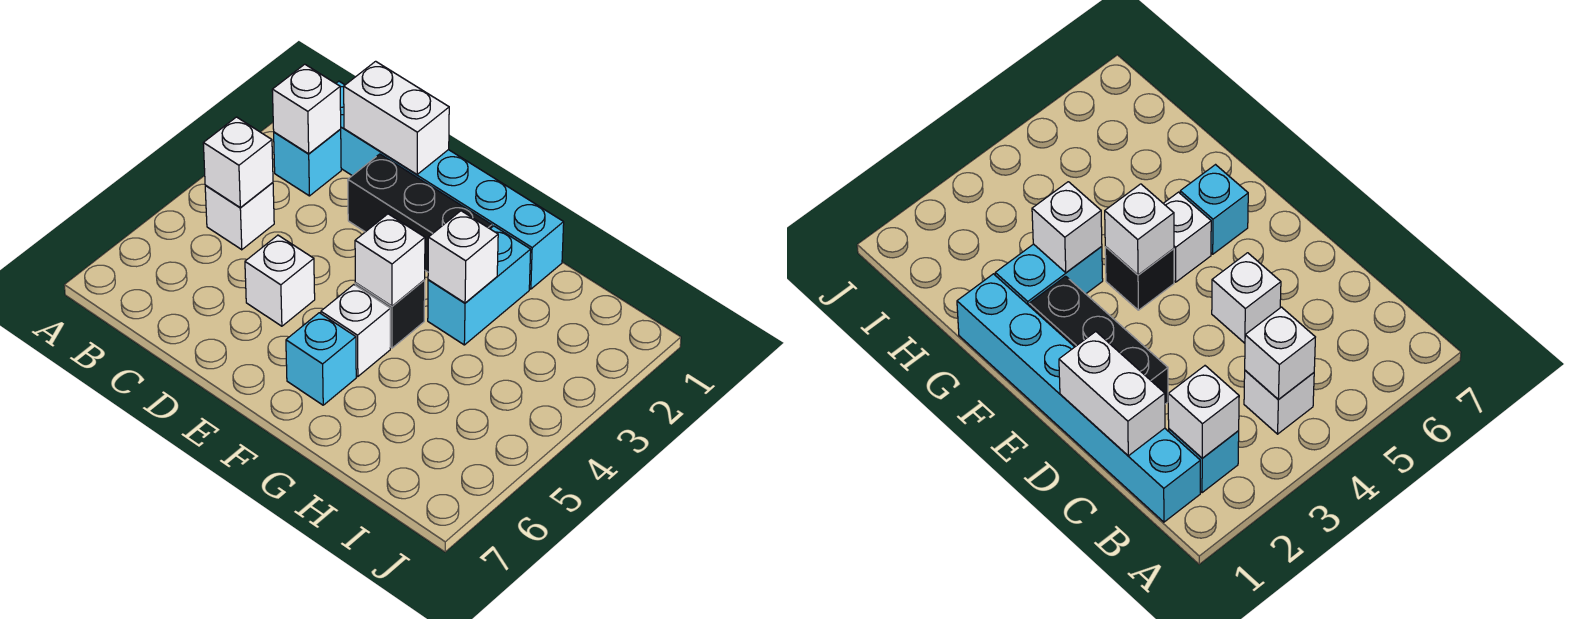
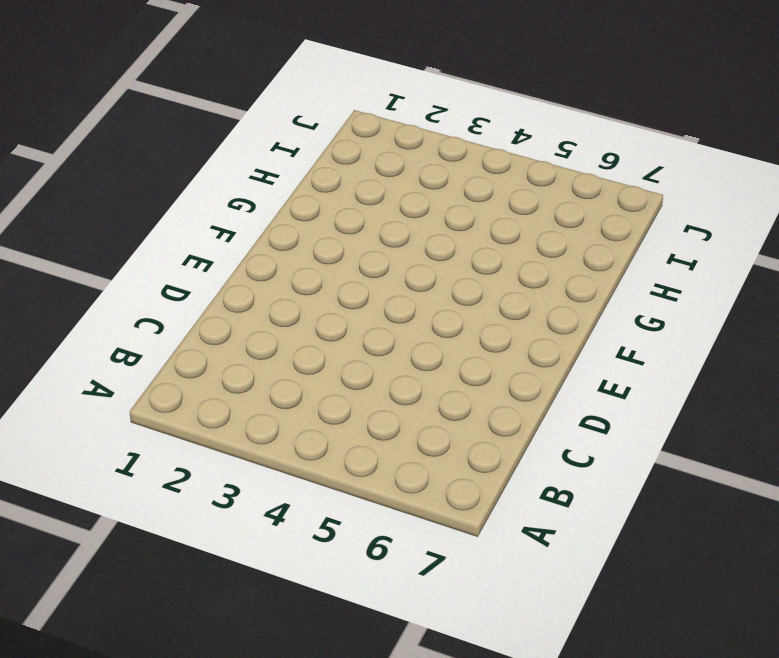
none -> cyan 1x6 brick [336,81,564,289]
none -> cyan 1x1 brick [274,129,341,196]
none -> white 1x1 brick [205,183,274,250]

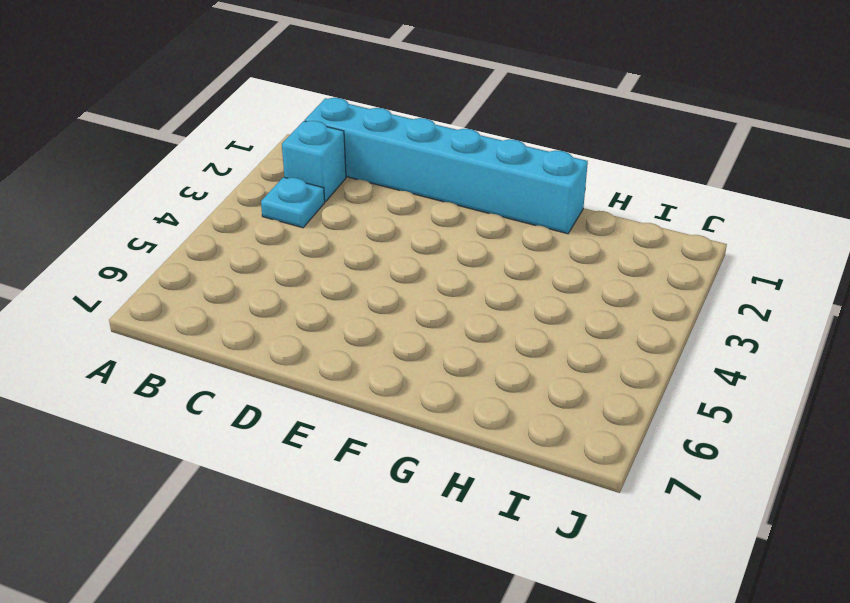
cyan 1x1 plate [261,177,325,228] -> none
none -> white 1x1 brick [205,183,274,250]
none -> black 1x3 brick [348,154,492,272]
none -> white 1x1 brick [245,235,315,326]

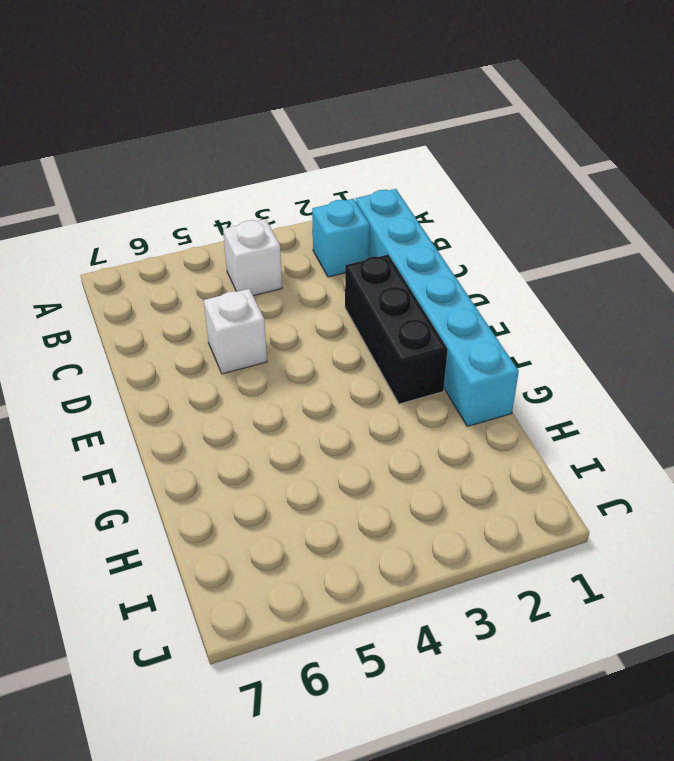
none -> black 1x1 brick [355,280,425,348]
none -> white 1x1 brick [321,285,390,377]
none -> cyan 1x1 brick [286,313,356,405]

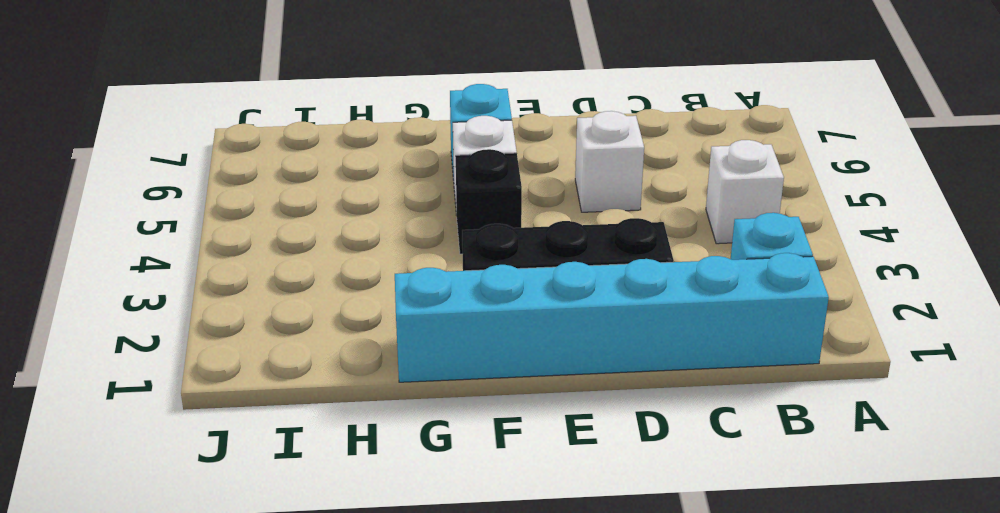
none -> cyan 1x2 brick [428,226,531,345]
none -> white 1x1 brick [272,64,341,154]
none -> white 1x1 brick [203,117,273,208]

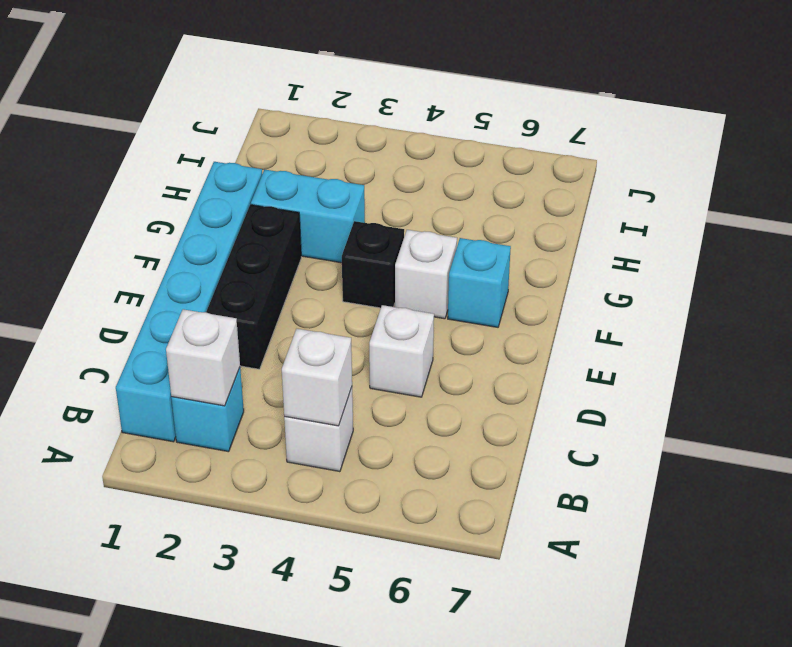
none -> white 1x2 brick [344,61,449,174]
none -> white 1x1 brick [355,214,425,306]
none -> white 1x1 brick [428,211,498,303]

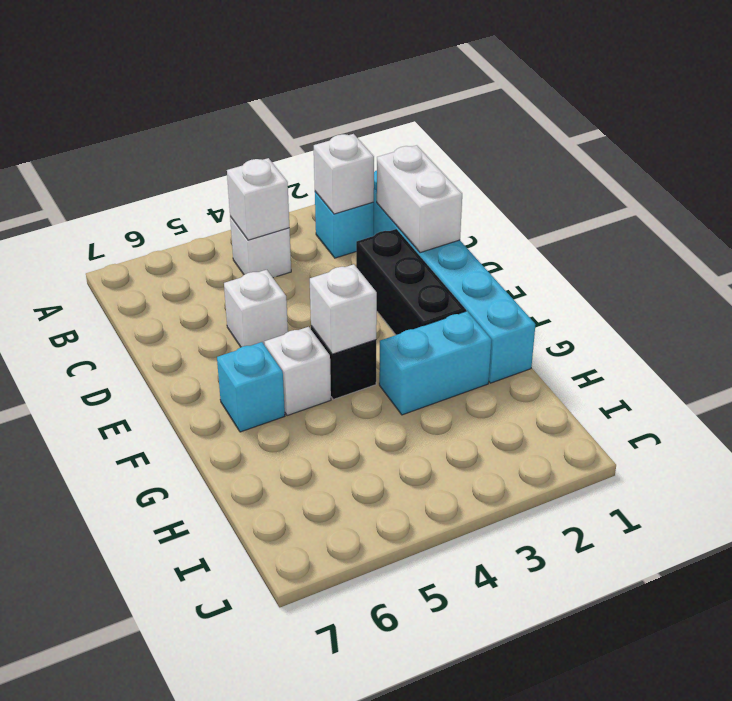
none -> white 1x1 brick [428,211,498,303]

